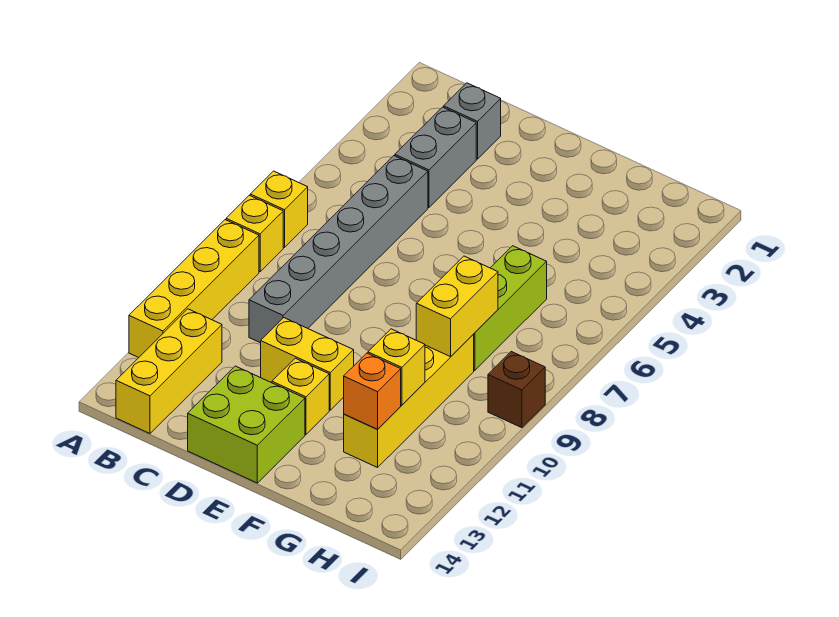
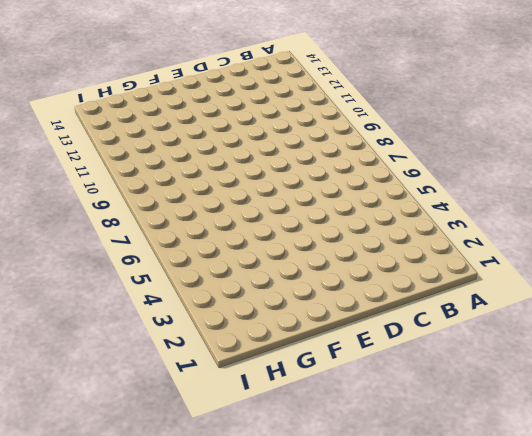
none -> yellow 1x1 brick [250,171,308,247]
none -> yellow 1x1 brick [226,195,283,271]
none -> yellow 1x4 brick [129,220,259,358]

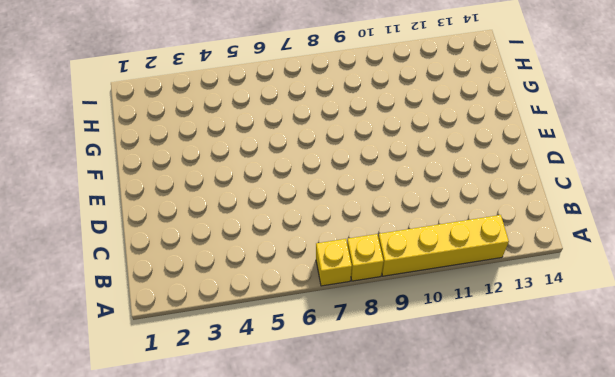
none -> yellow 1x3 brick [116,309,222,433]
none -> grey 1x1 brick [444,83,501,159]
none -> grey 1x2 brick [395,107,476,208]

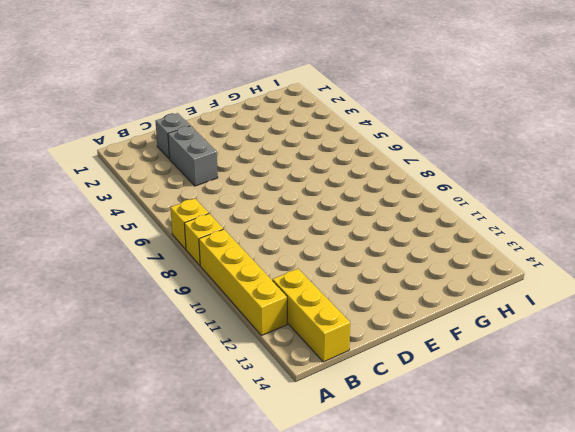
none -> grey 1x6 brick [249,156,428,343]
none -> yellow 1x2 brick [261,318,354,410]
none -> lime 2x2 brick [188,366,305,483]

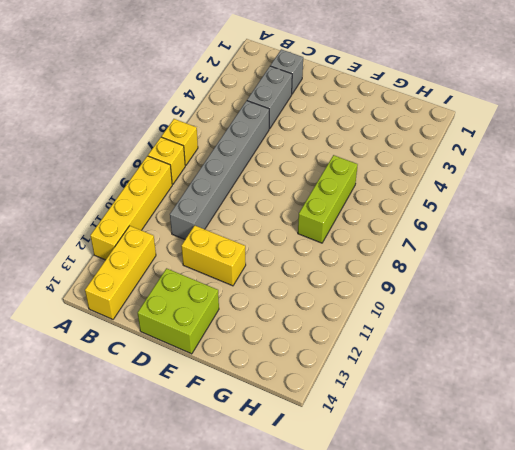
none -> yellow 1x1 brick [272,358,329,434]
none -> yellow 1x4 brick [344,334,474,467]
none -> brown 1x1 brick [488,352,545,428]

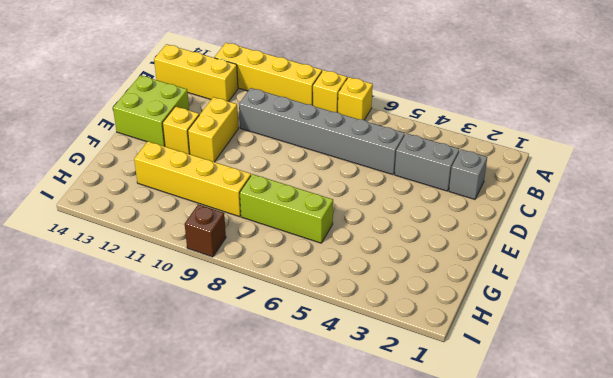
none -> yellow 1x2 brick [416,256,498,357]
none -> yellow 1x1 brick [368,329,425,405]
none -> orange 1x1 brick [344,353,401,429]

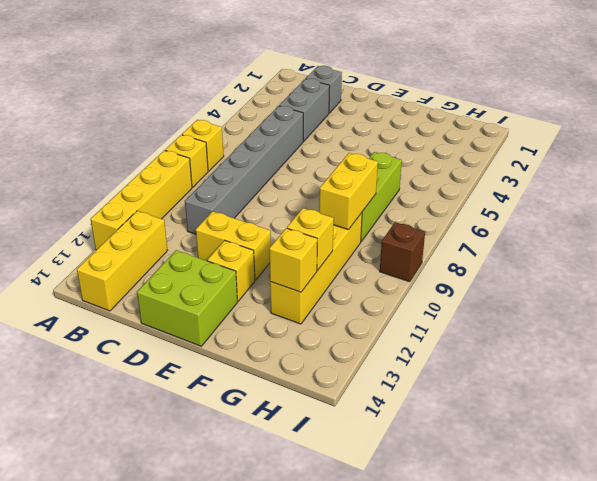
yellow 1x1 brick [269,228,317,292] -> orange 1x1 brick [344,353,401,429]

